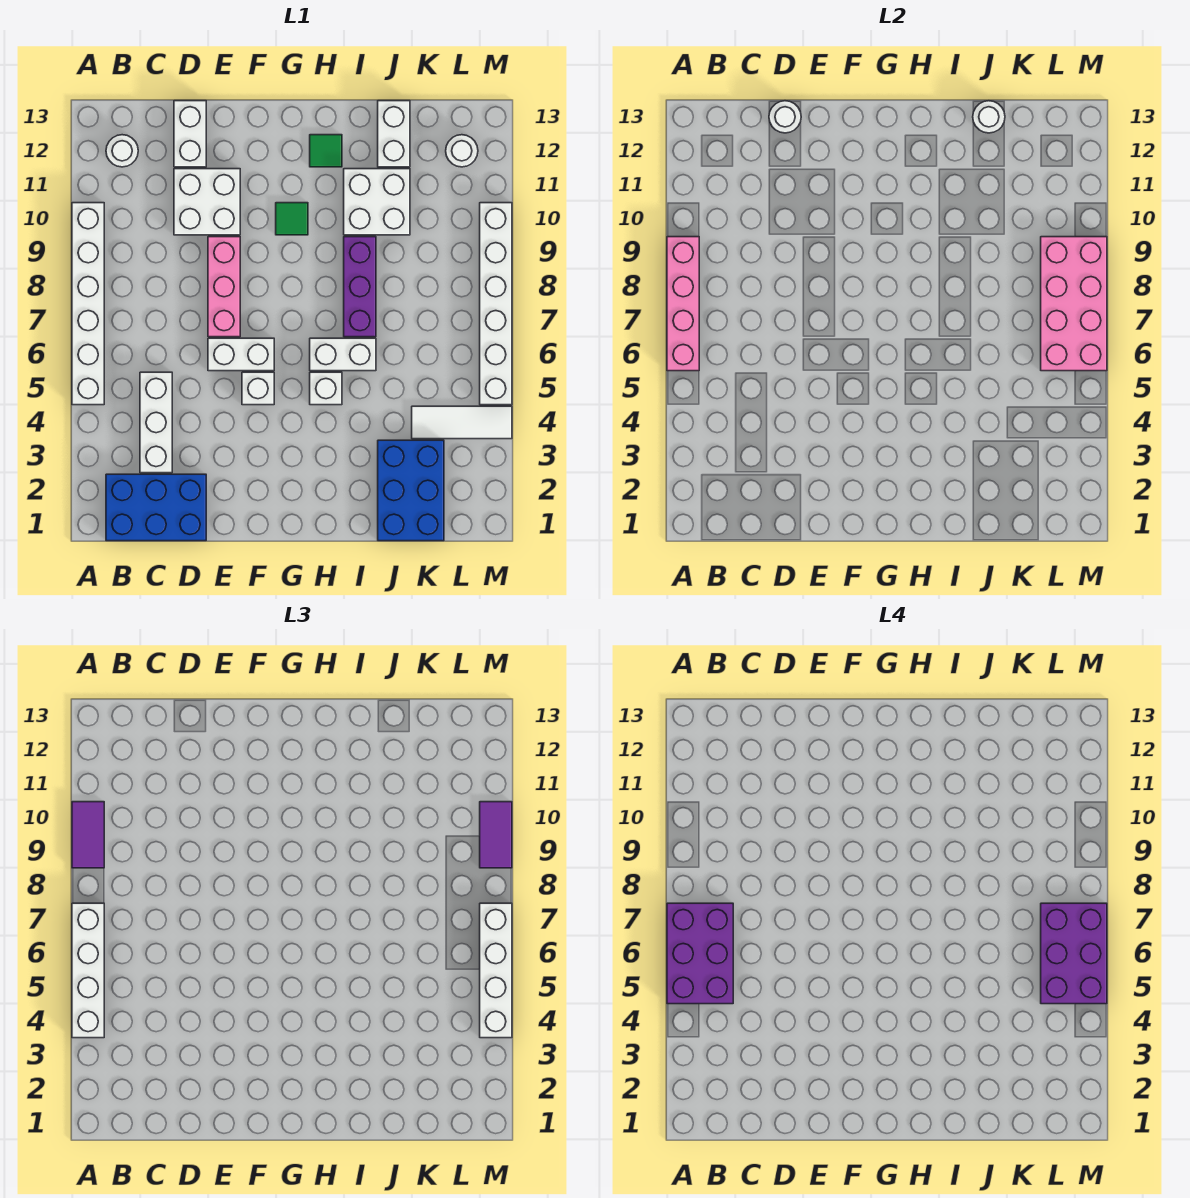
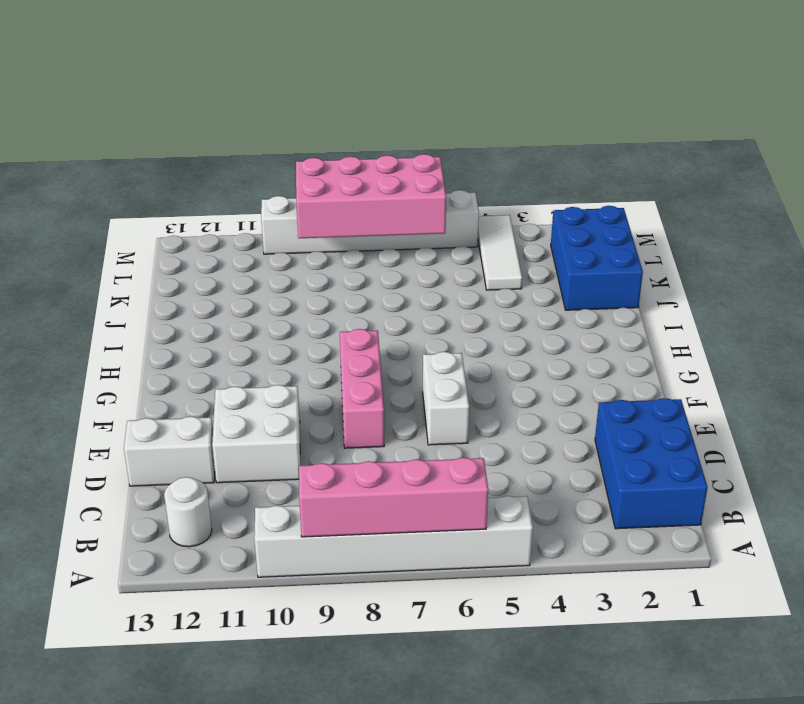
pink 1x3 brick [340,329,384,448] -> pink 1x3 brick turned to [208,237,240,337]
blue 2x3 brick [551,206,643,310] -> blue 2x3 brick turned to [378,440,444,541]
none -> white 1x3 brick [140,372,172,473]
none -> white 1x1 brick [242,372,274,405]
none -> green 1x1 tile [276,203,308,235]
none -> white 1x1 brick [310,372,342,405]

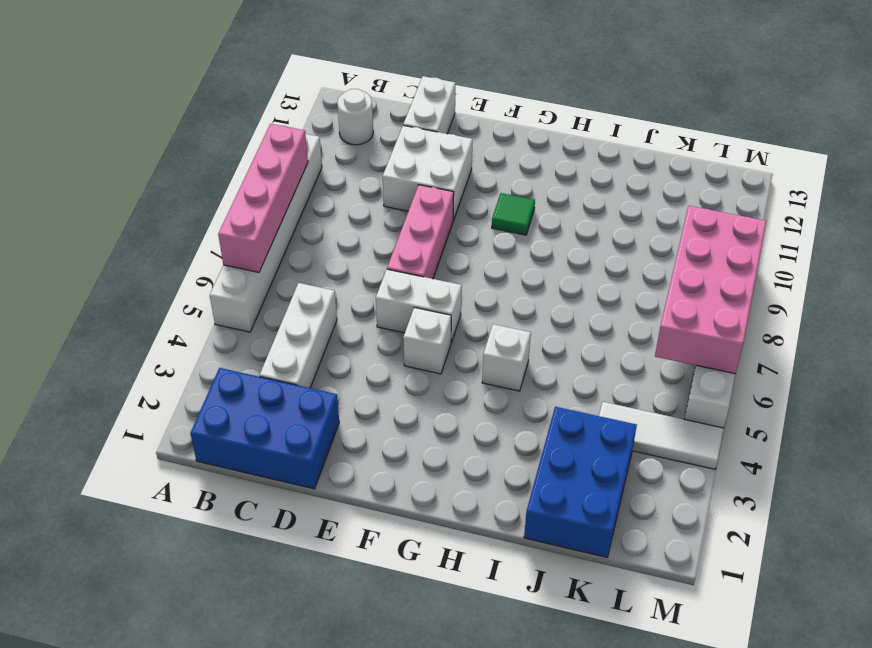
none -> white 1x2 brick [310,338,376,371]
none -> green 1x1 tile [310,135,342,167]
none -> purple 1x3 brick [344,237,376,337]
none -> white 2x2 brick [344,169,410,235]

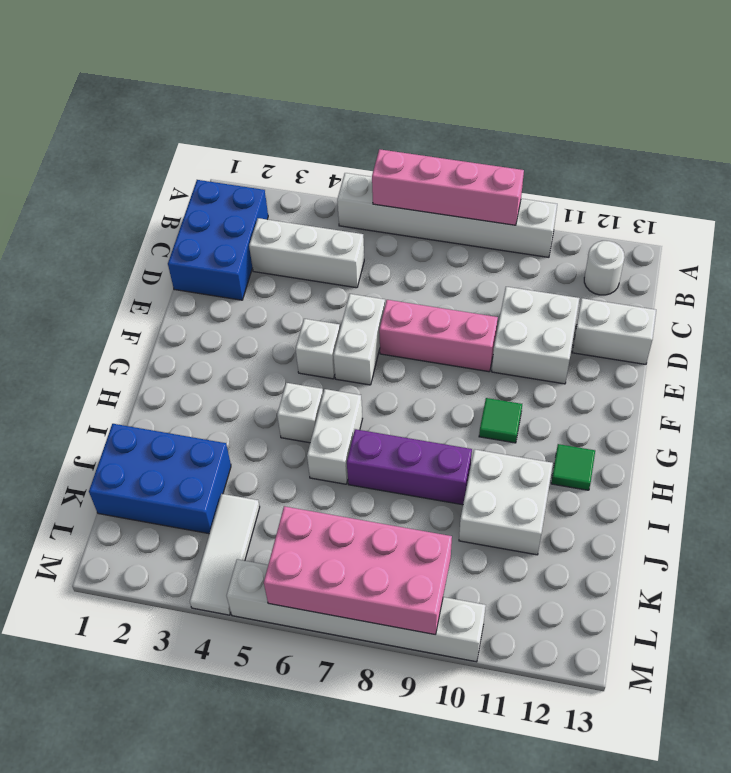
none -> white 1x2 brick [378,101,410,167]
none -> white 1x1 round brick [446,135,478,167]
none -> white 1x1 round brick [769,101,801,133]
none -> white 1x1 round brick [973,101,1005,133]

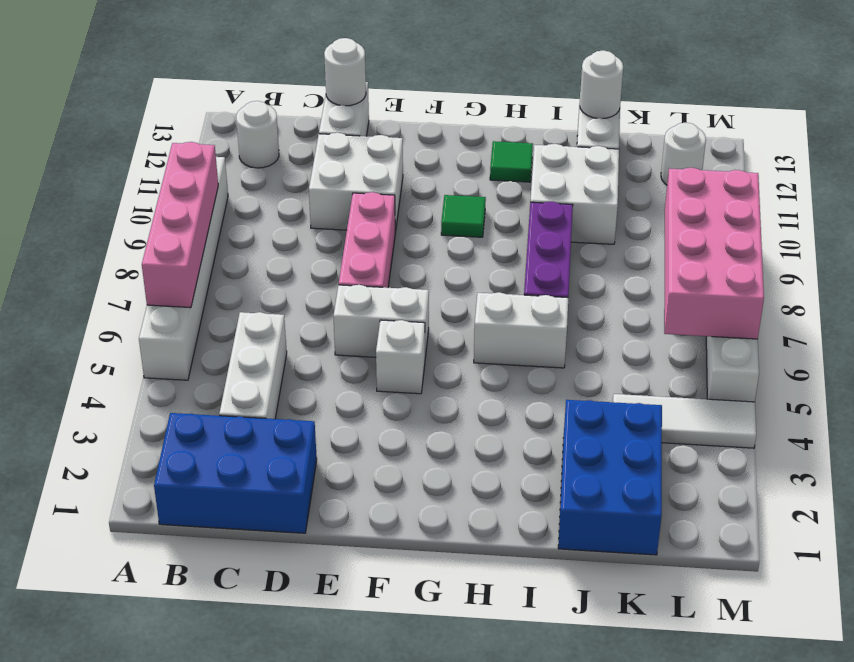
none -> white 1x1 brick [310,372,342,405]
none -> white 1x4 brick [72,903,104,1038]
none -> purple 1x2 tile [72,802,104,868]
none -> white 1x4 brick [480,903,512,1038]

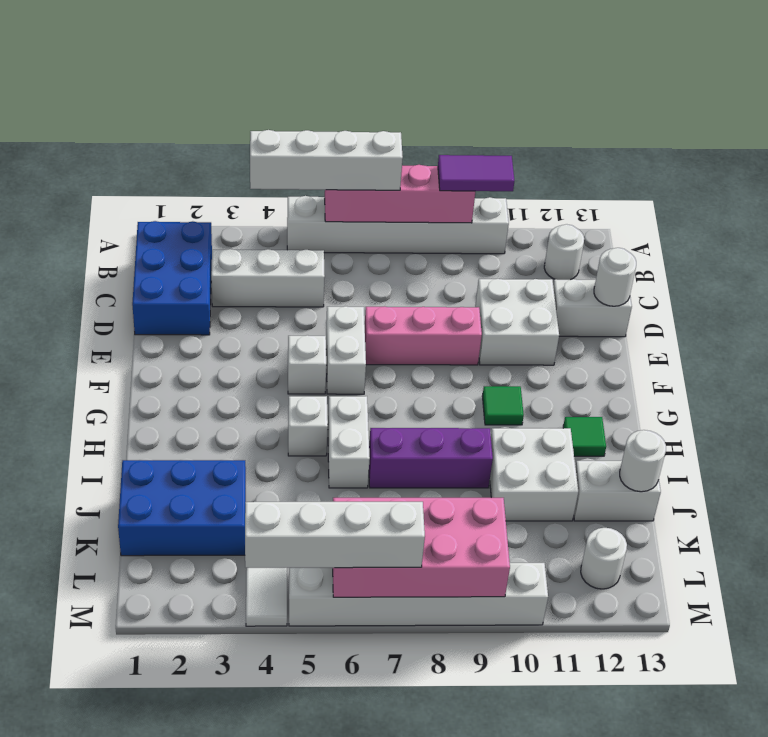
none -> purple 1x2 tile [480,802,512,868]
none -> purple 2x3 brick [667,903,733,1004]
none -> purple 2x3 brick [1041,903,1107,1004]

